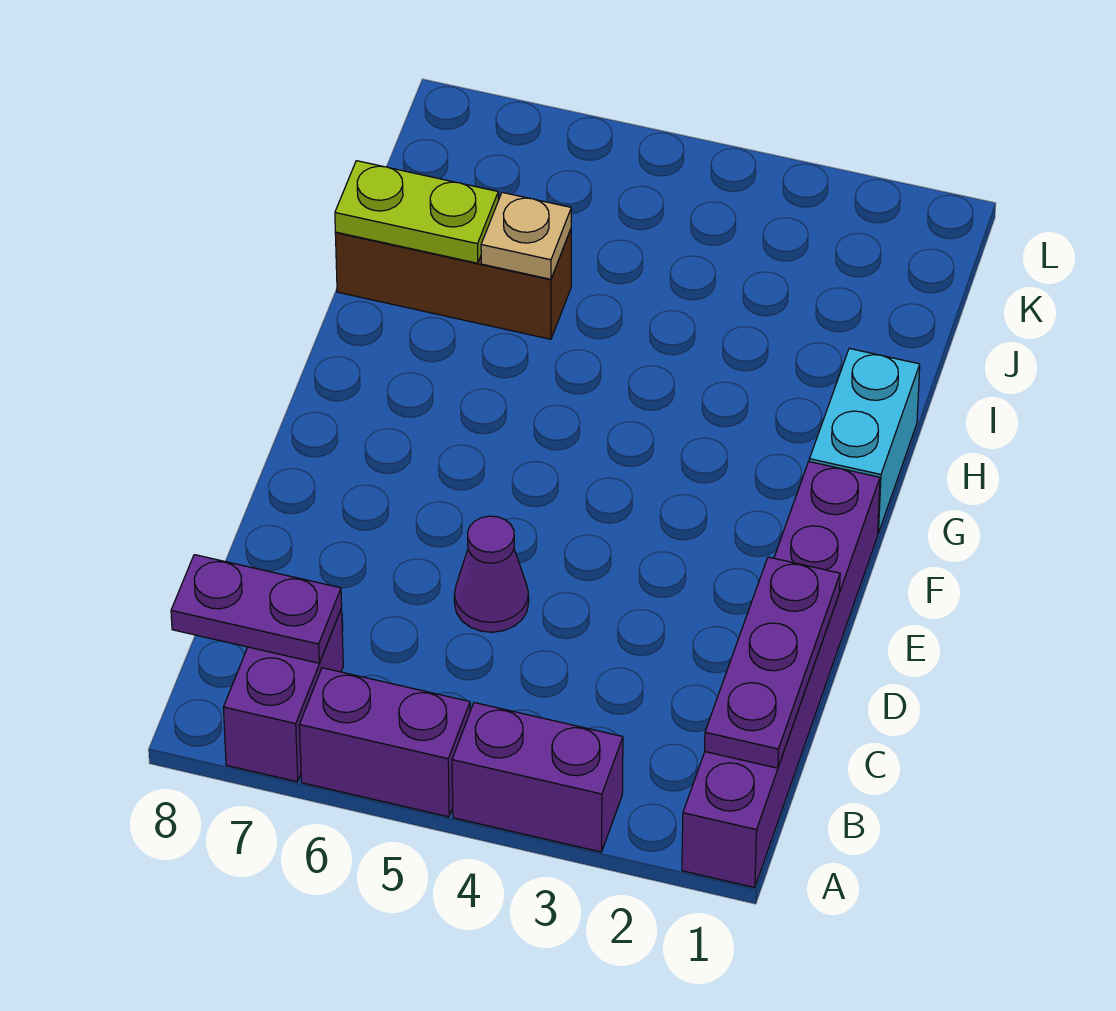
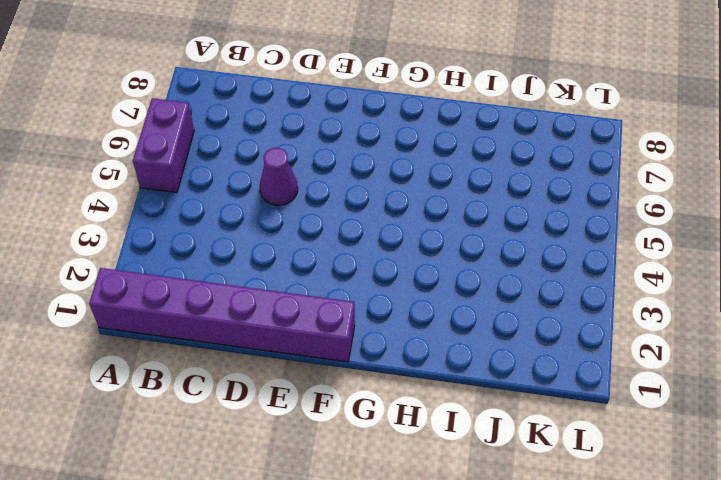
none -> purple 1x2 brick [452,703,623,852]
none -> purple 1x2 brick [223,608,343,782]

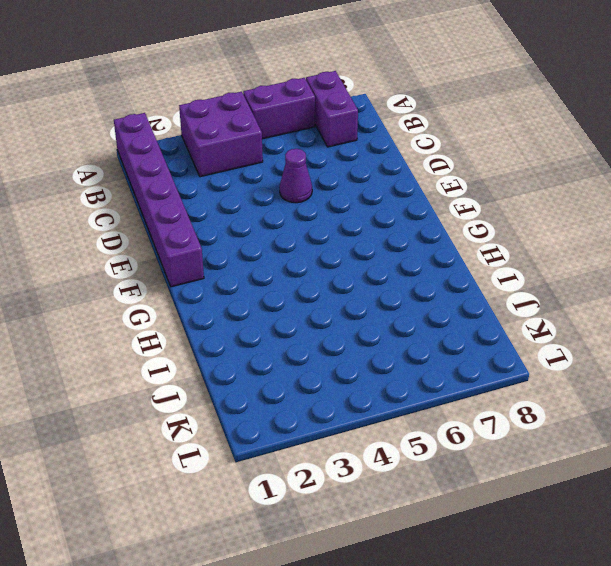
purple 2x2 brick [179,92,263,177] -> purple 1x2 brick [452,703,623,852]
none -> cyan 1x2 brick [809,348,920,533]
none -> brown 1x3 brick [335,230,571,339]

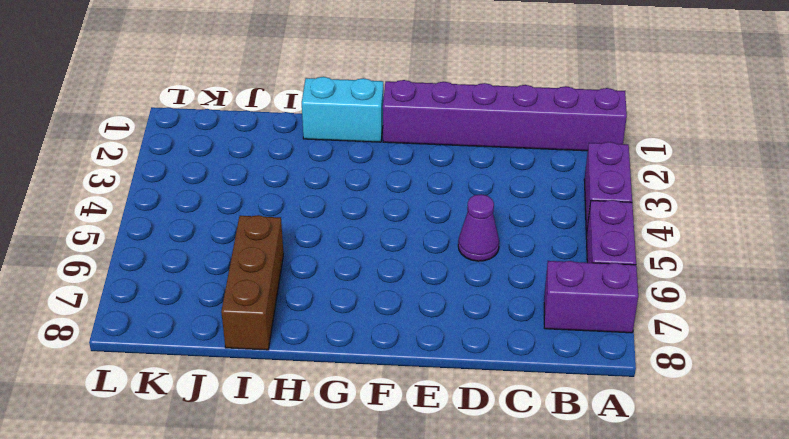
none -> purple 1x3 plate [705,557,840,768]
none -> purple 1x2 plate [171,555,342,663]

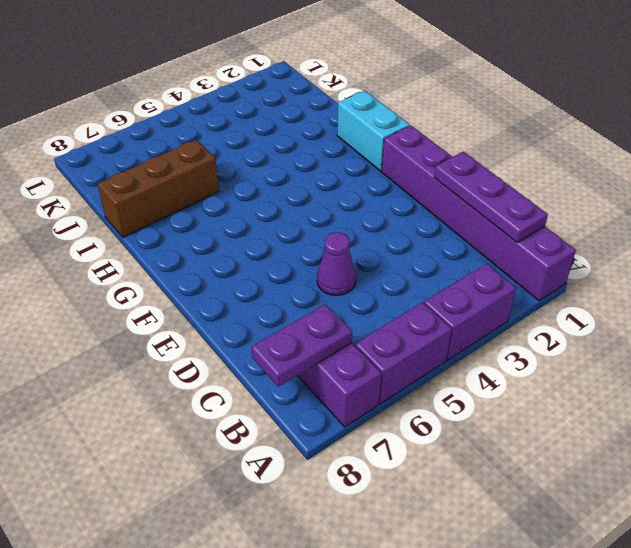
none -> tan 1x1 plate [481,192,571,279]
none -> lime 1x2 plate [335,161,498,263]

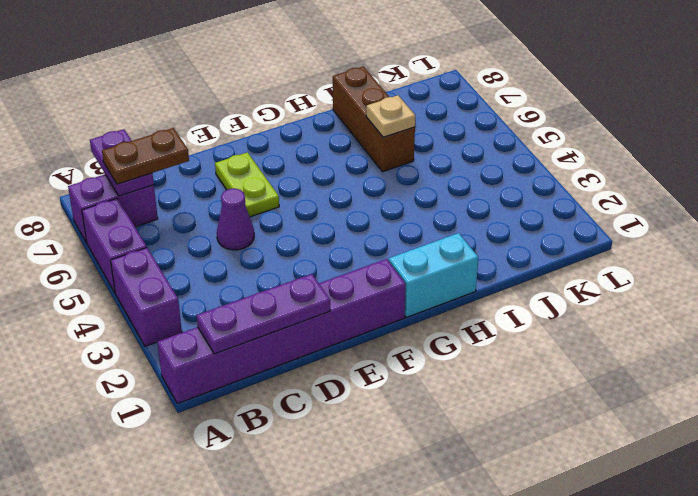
brown 1x2 plate [102,128,189,184] -> none
lime 1x2 plate [215,152,279,217] -> lime 1x2 plate moved to [335,161,498,263]

